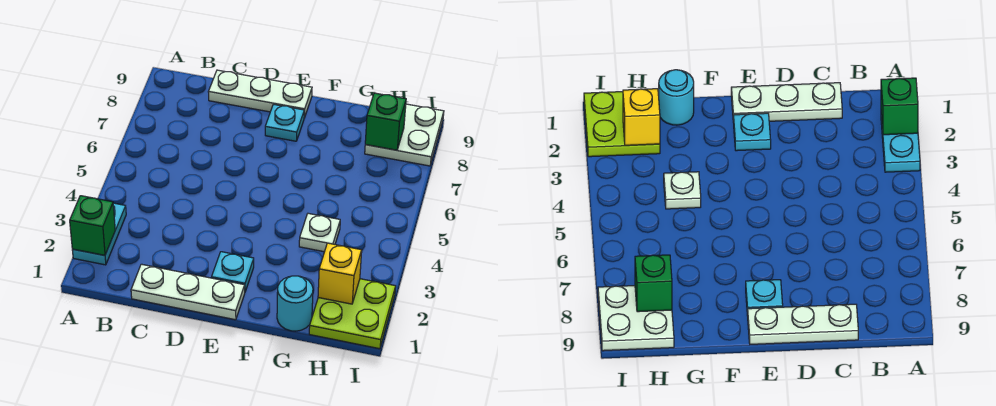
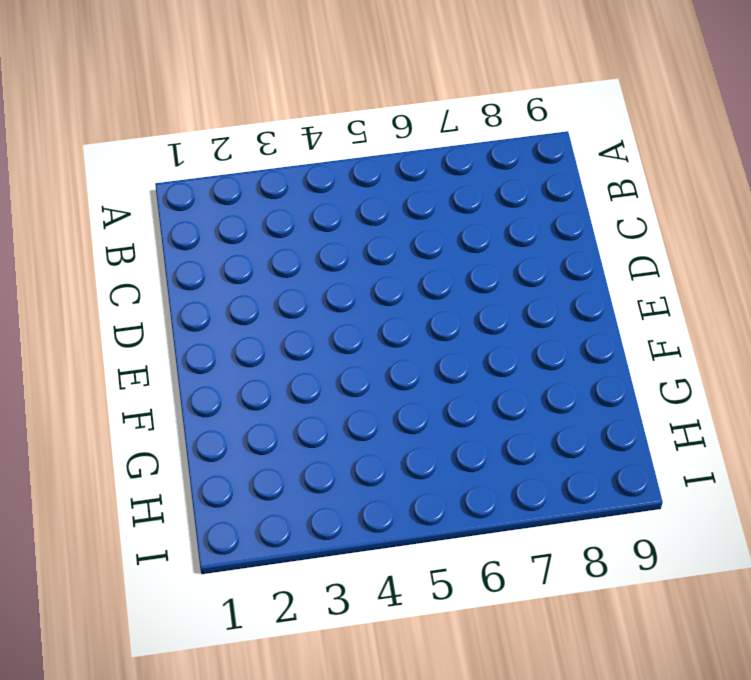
none -> cyan 1x2 plate [72,203,126,265]
none -> white 1x3 plate [131,264,245,320]
none -> white 1x3 plate [208,70,312,118]

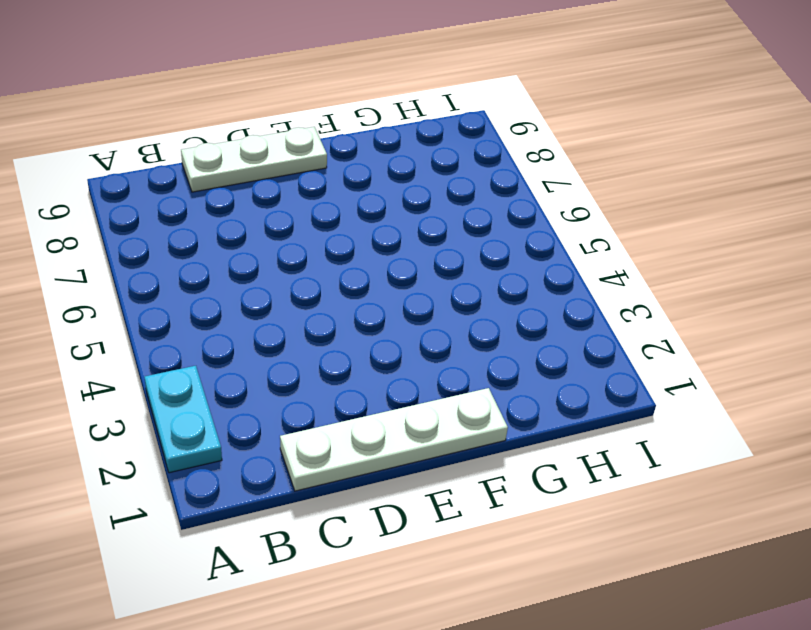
white 1x4 plate [280,388,508,491] -> white 1x3 plate [131,264,245,320]
none -> cyan 1x1 plate [212,252,254,292]
none -> cyan 1x1 plate [265,104,304,141]
none -> cyan 1x1 round brick [277,276,313,331]

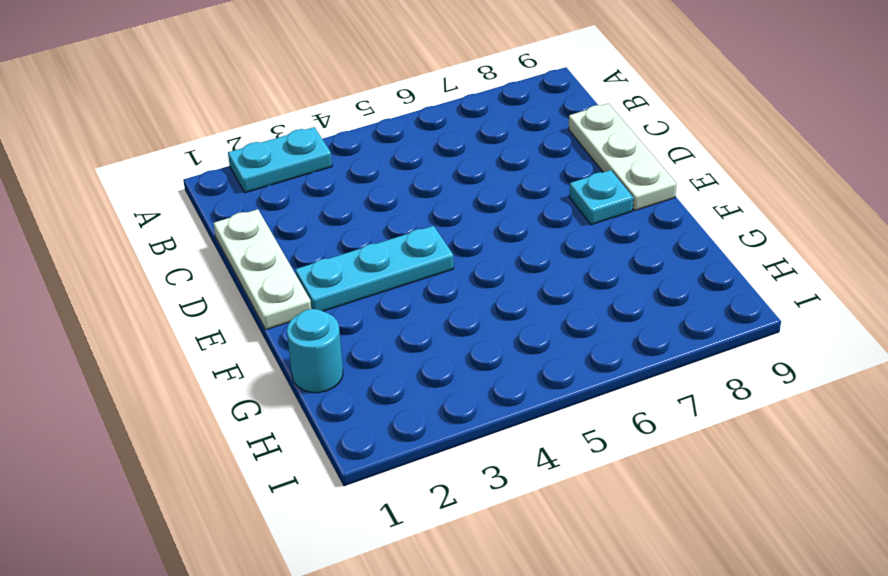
cyan 1x3 plate [295,226,454,311] -> cyan 1x1 plate [212,252,254,292]
none -> white 1x1 plate [299,213,340,252]
none -> lime 2x2 plate [309,279,396,349]
none -> white 2x2 plate [365,104,444,166]

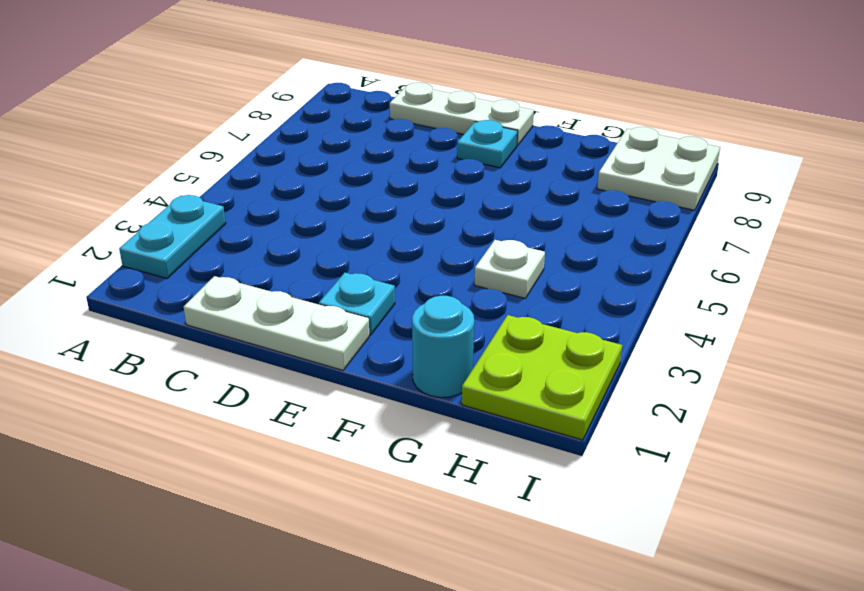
none -> green 1x1 brick [70,196,115,255]
none -> yellow 1x1 brick [318,243,362,304]
none -> green 1x1 brick [365,93,406,150]

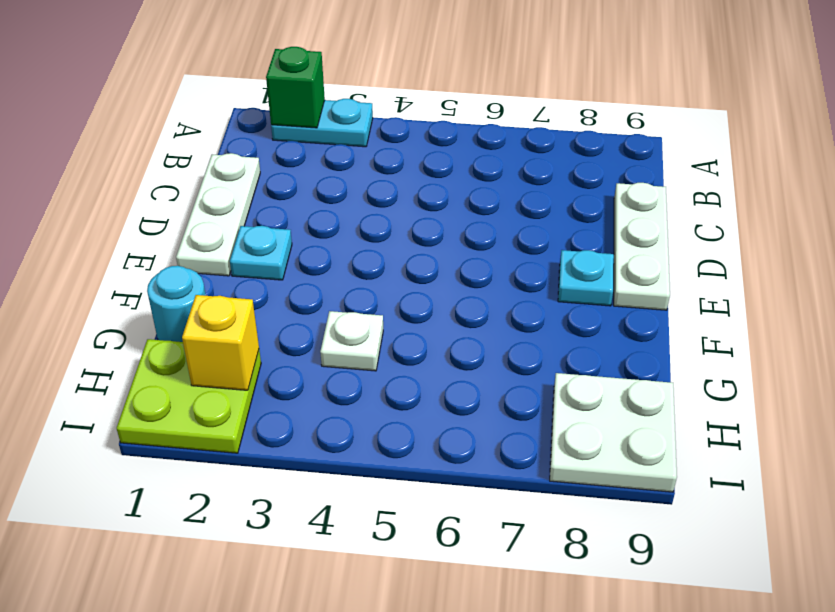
none -> green 1x1 brick [365,93,406,150]

